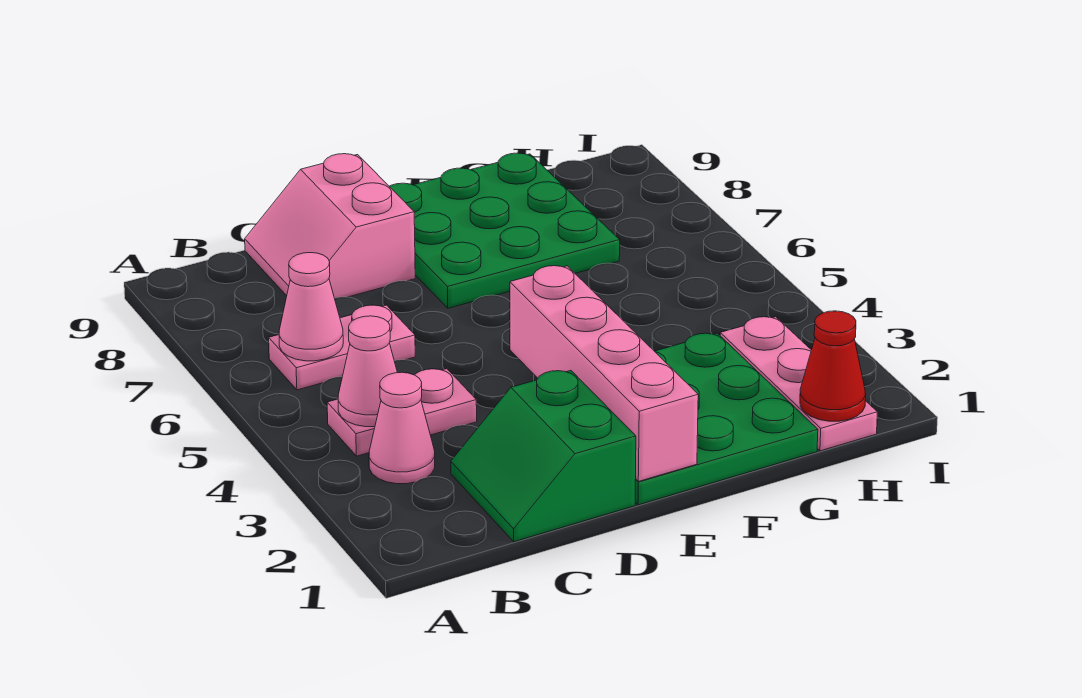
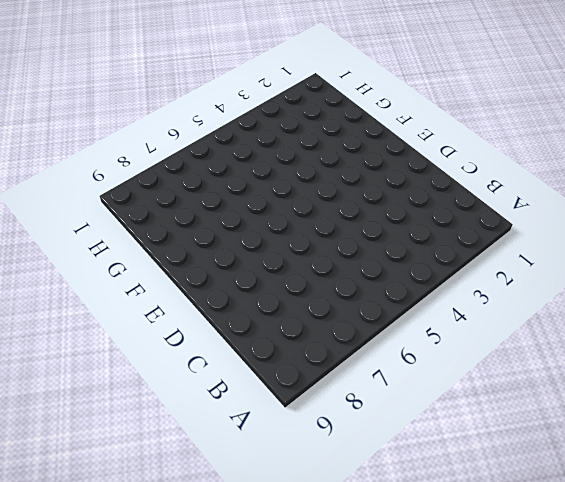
none -> pink 1x1 cone [369,372,435,484]
none -> pink 1x2 plate [327,369,477,456]
none -> pink 1x2 plate [269,305,415,390]

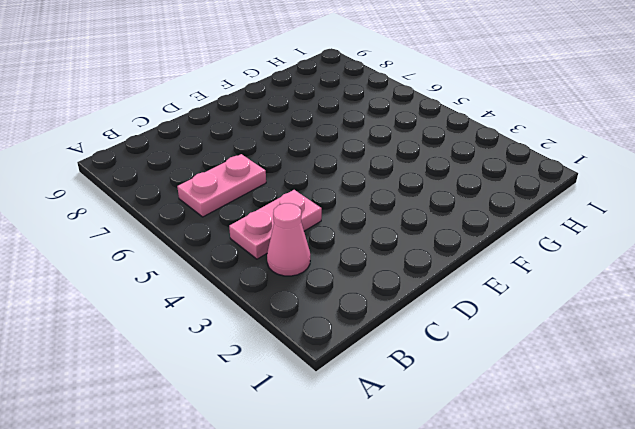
none -> green 2x2 slope [451,370,636,542]
none -> pink 2x2 slope [245,154,415,298]
none -> green 3x3 plate [635,333,818,505]

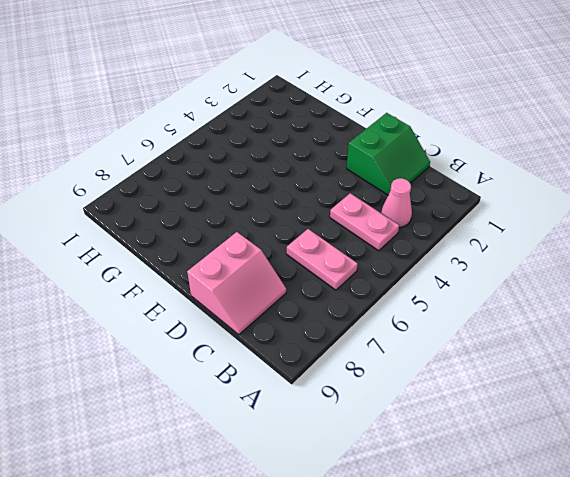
none -> green 3x3 plate [635,333,818,505]
none -> green 3x3 plate [389,153,620,308]
none -> pink 1x3 plate [720,317,877,451]

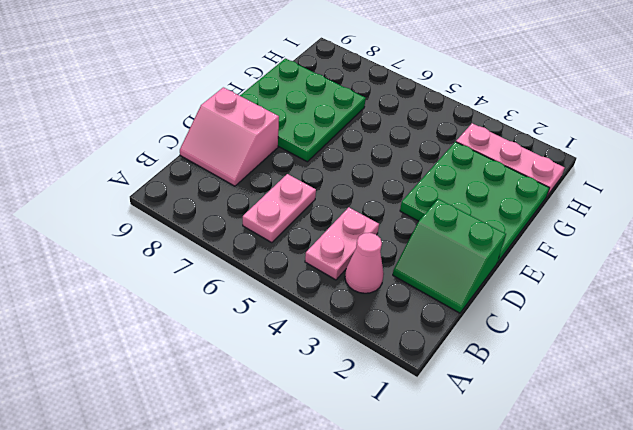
none -> pink 1x1 cone [338,316,397,427]
none -> pink 1x1 cone [279,253,343,361]
none -> pink 1x4 brick [510,266,698,481]

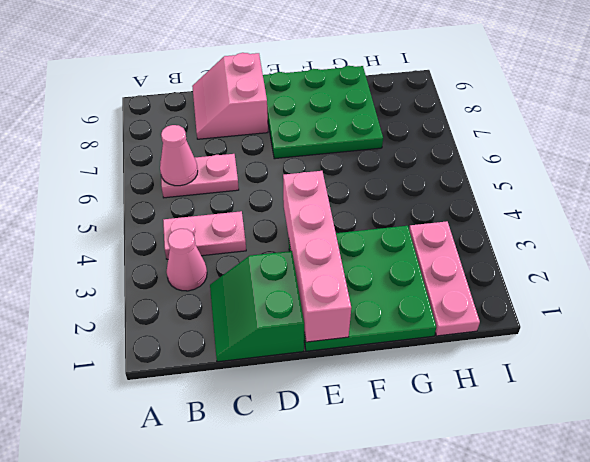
none -> pink 1x1 cone [338,316,397,427]
none -> red 1x1 cone [800,311,866,421]

